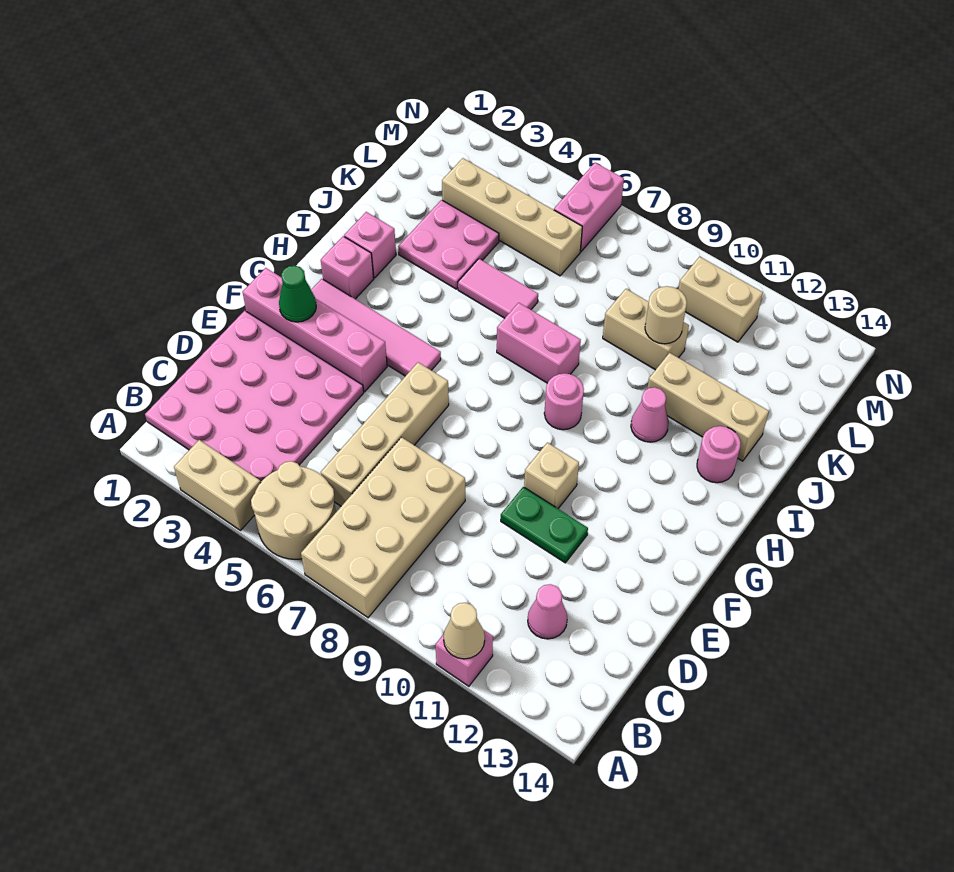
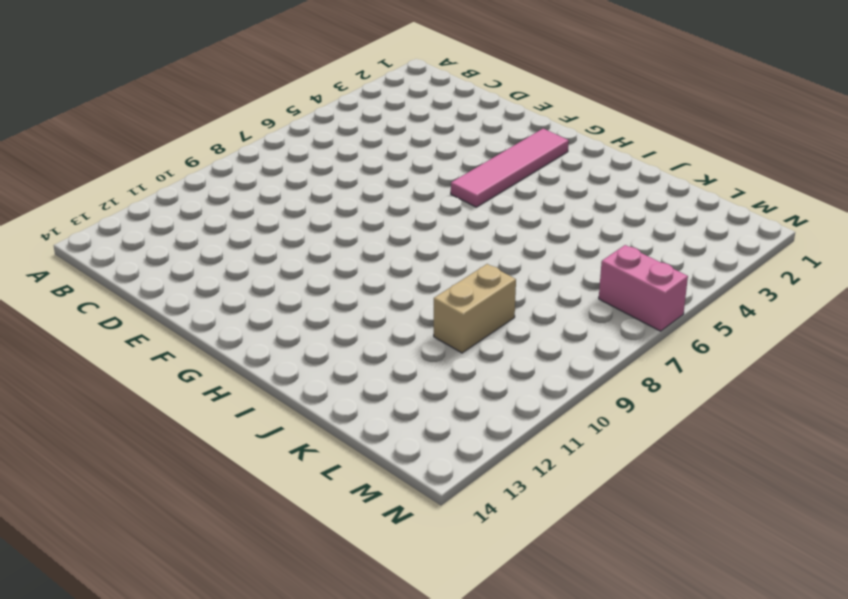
none -> tan 1x2 brick [174,440,261,530]
none -> tan 2x2 round brick [251,461,336,559]
none -> tan 2x4 brick [301,437,465,618]

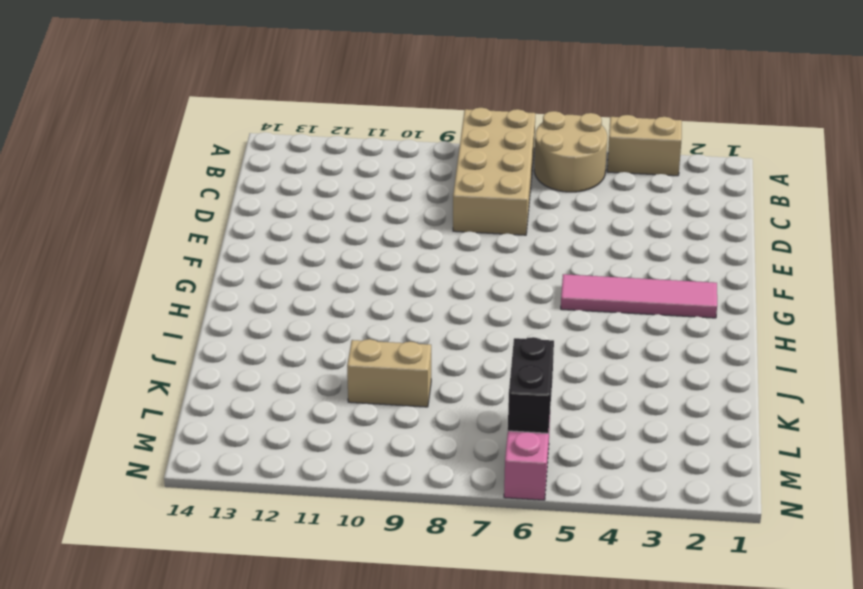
black 1x2 brick [508,337,554,433] -> none
none -> pink 1x1 brick [435,630,493,686]
none -> pink 4x4 plate [145,311,364,482]
none -> tan 1x4 brick [321,362,449,506]

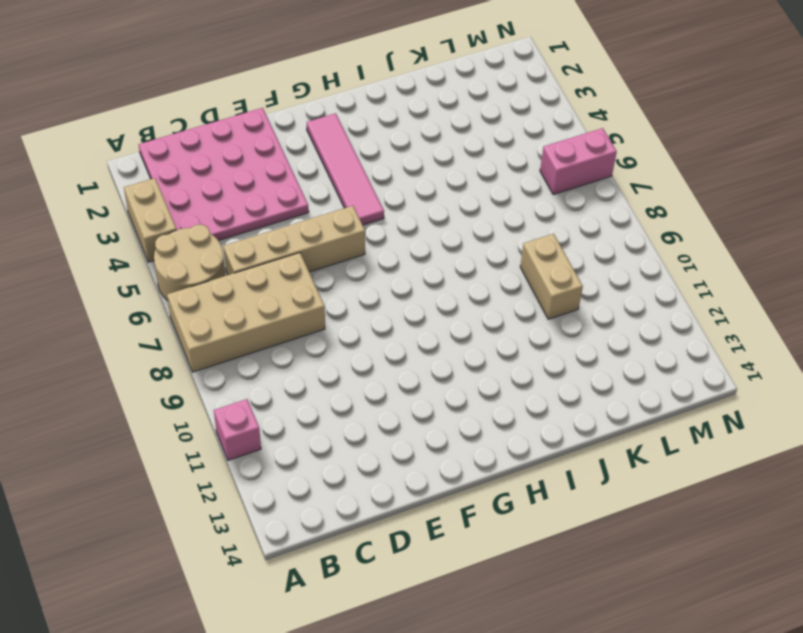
none -> pink 1x1 cone [528,584,567,639]
none -> green 1x2 plate [501,487,588,563]
none -> pink 1x4 brick [242,268,387,392]

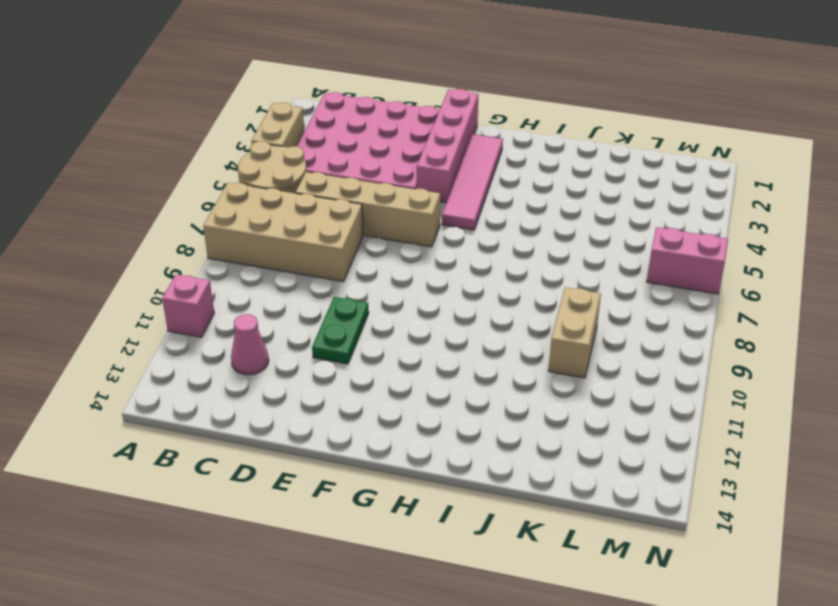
none -> tan 1x1 brick [524,443,579,508]
none -> pink 1x1 brick [321,236,374,299]
none -> pink 1x1 round brick [544,373,584,430]

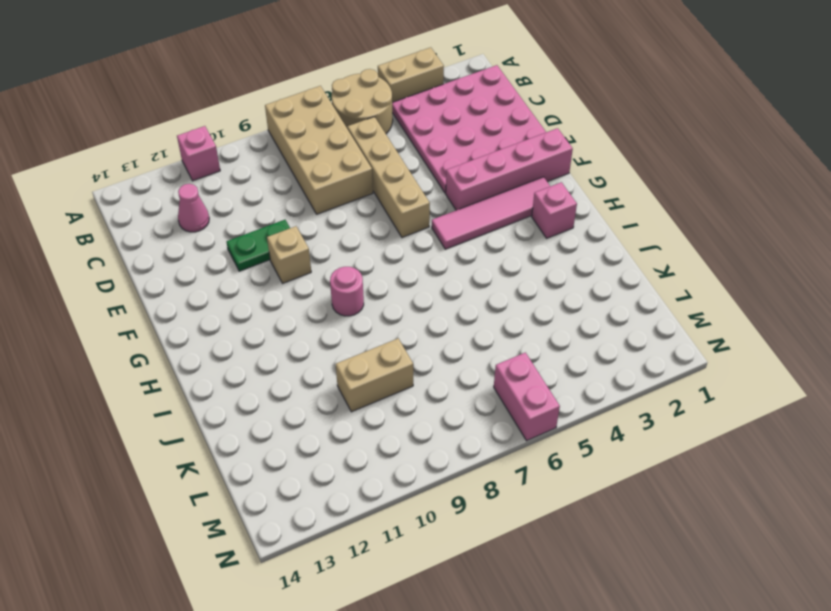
none -> pink 1x1 brick [344,212,396,278]
none -> pink 1x2 brick [497,303,581,383]
none -> pink 1x1 cone [631,387,669,442]

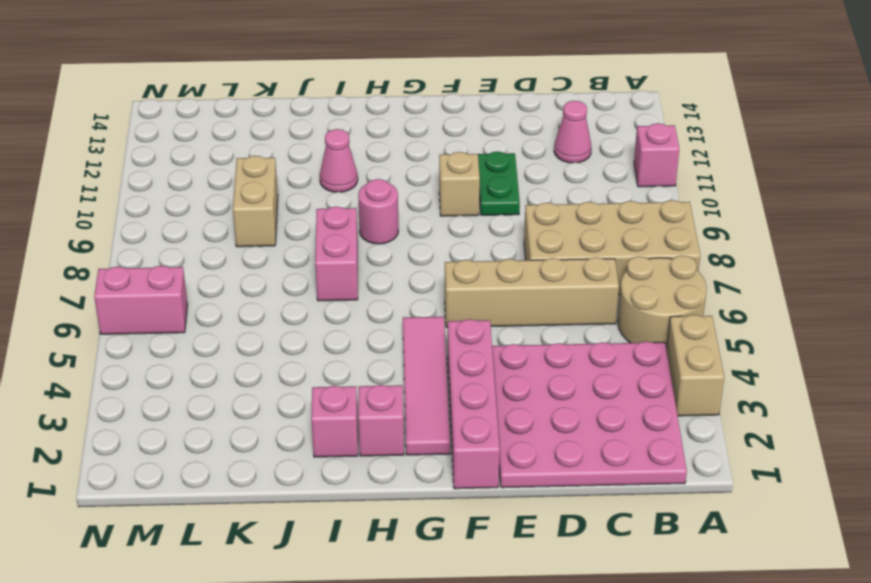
none -> pink 1x1 round brick [697,426,741,483]
none -> pink 2x2 plate [398,200,499,289]
none -> pink 1x2 tile [458,259,538,318]

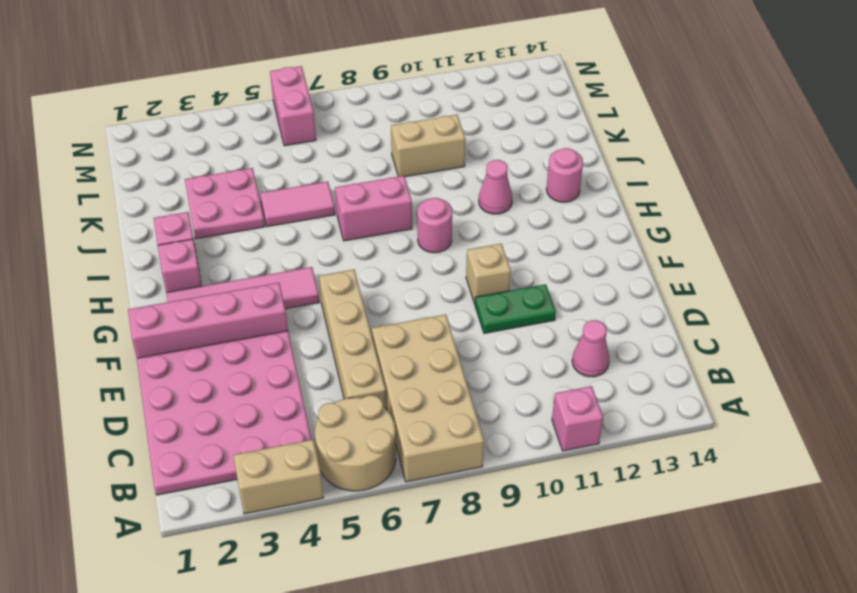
none -> tan 1x3 brick [647,353,769,461]
none -> tan 1x4 brick [442,158,582,276]
none -> tan 1x2 brick [678,257,763,342]

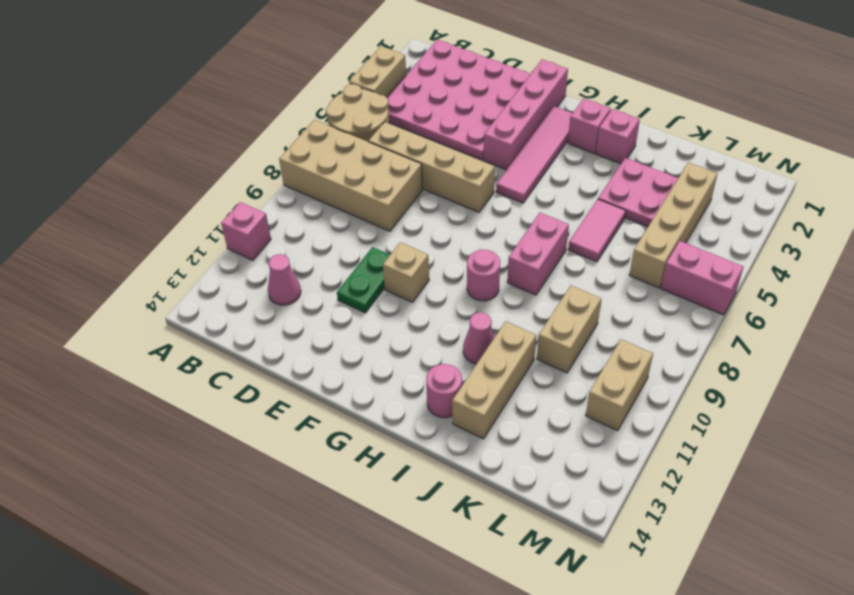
none -> tan 1x1 cone [444,603,485,659]
none -> green 1x1 cone [279,266,316,322]
none -> tan 1x1 round brick [645,286,687,344]

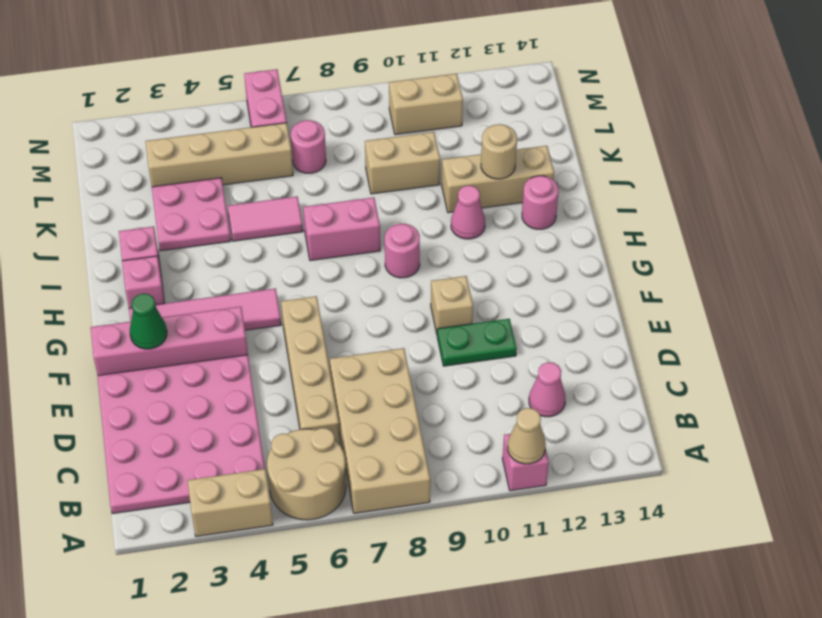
tan 1x1 round brick [481,124,517,179] -> tan 1x1 round brick moved to [645,286,687,344]
pink 1x1 round brick [291,120,326,173] -> none

